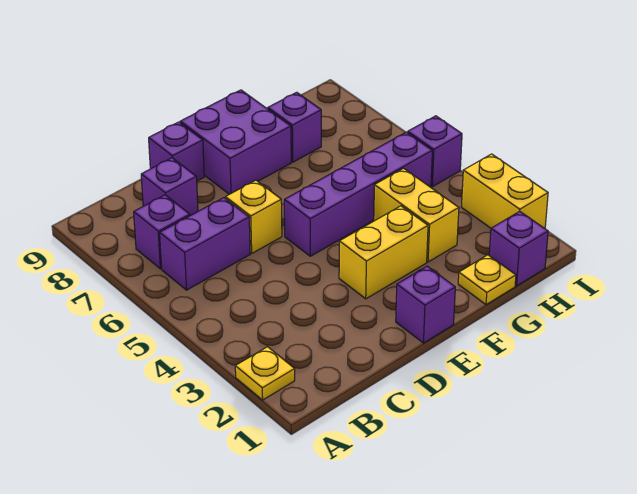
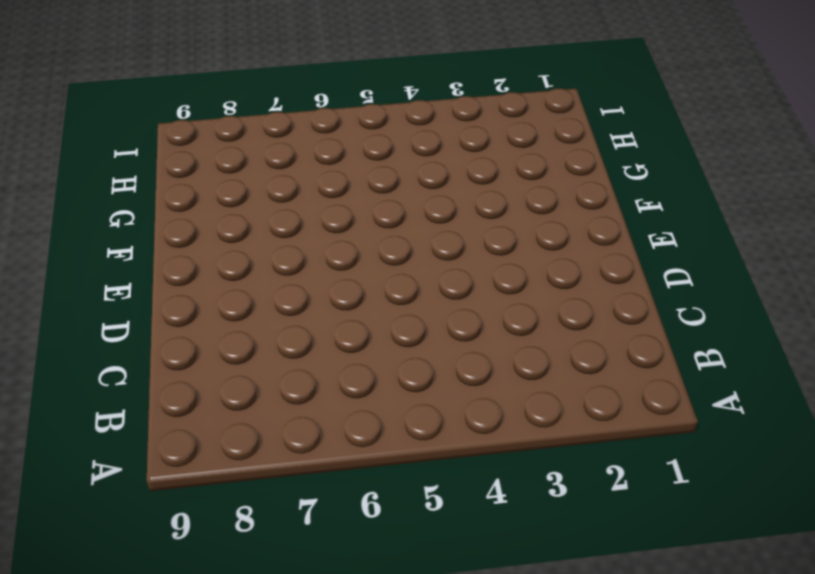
none -> yellow 1x1 plate [235,347,295,400]
none -> purple 1x2 brick [160,198,250,290]
none -> purple 1x1 brick [134,195,190,269]

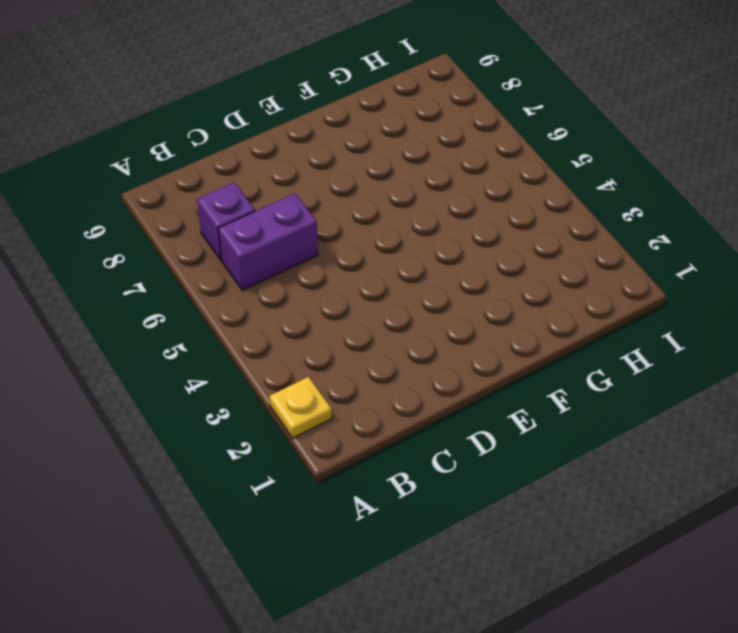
none -> purple 1x1 brick [141,158,198,216]
none -> yellow 1x1 brick [225,180,282,253]
none -> purple 1x1 brick [149,122,204,181]

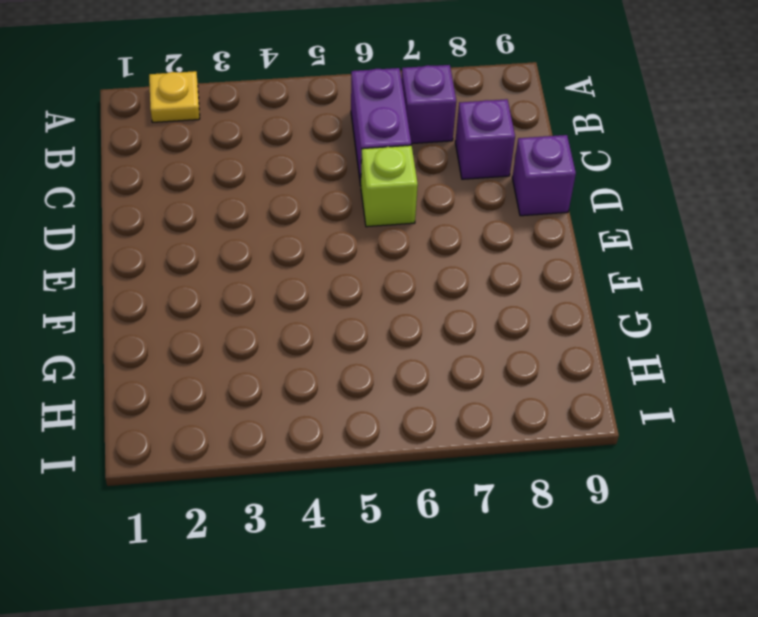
lime 1x1 brick [361,145,418,227] -> yellow 1x1 brick [225,180,282,253]
none -> purple 1x1 brick [396,266,455,343]
none -> yellow 1x2 brick [339,206,428,299]
none -> purple 1x4 brick [284,132,432,256]

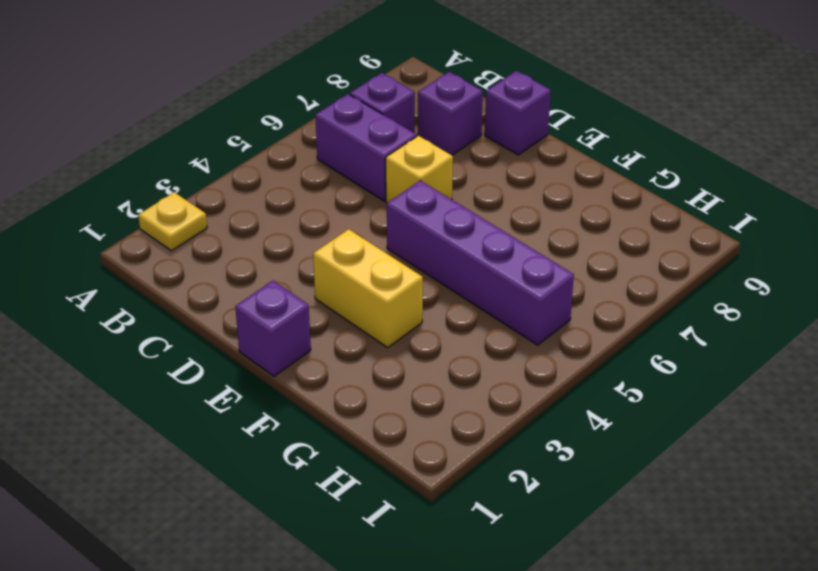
none -> purple 2x2 brick [180,90,291,194]
none -> yellow 1x1 plate [458,255,516,305]
none -> yellow 1x2 brick [374,168,459,262]

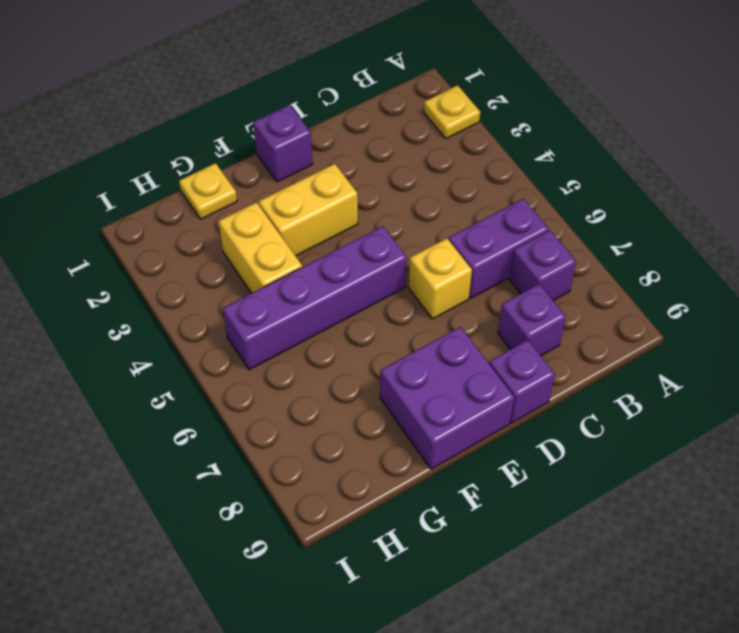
none -> purple 1x1 brick [268,92,321,162]
none -> purple 1x1 brick [489,211,548,286]
none -> yellow 1x2 brick [461,154,548,228]

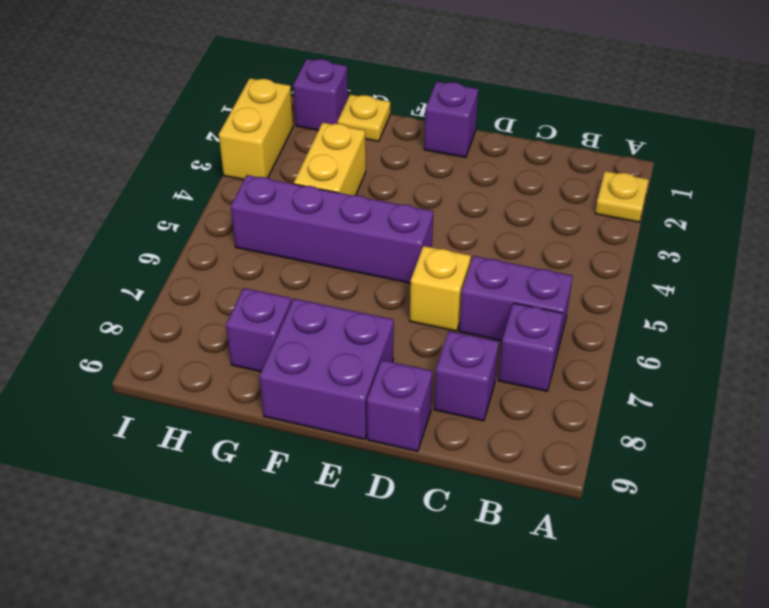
none -> yellow 1x2 brick [339,206,428,299]
none -> purple 1x1 brick [408,116,462,187]

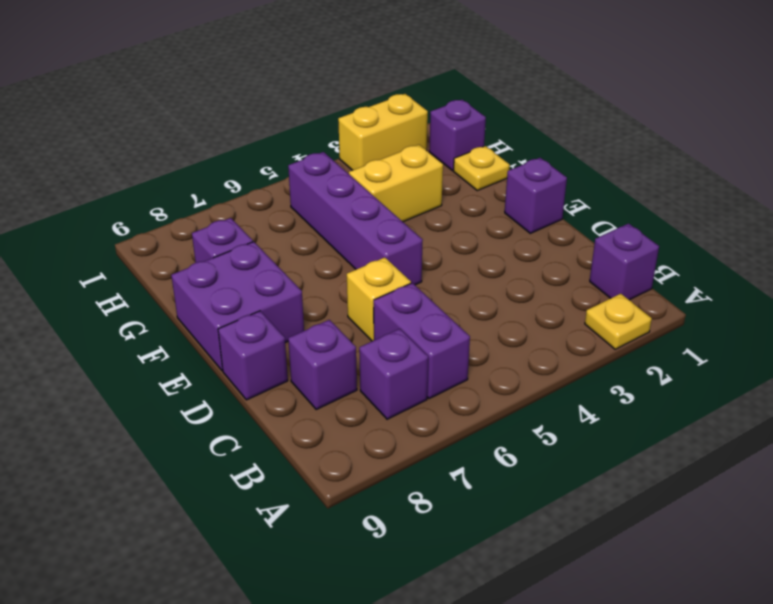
purple 1x1 brick [590,223,659,300] -> purple 1x1 brick moved to [408,116,462,187]
none -> yellow 1x2 brick [339,206,428,299]

